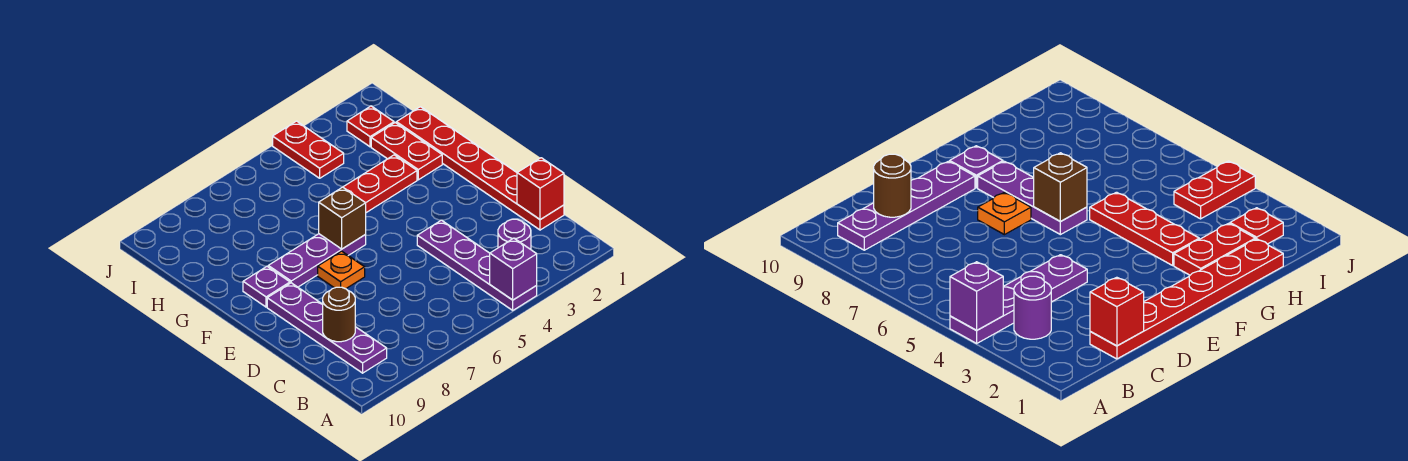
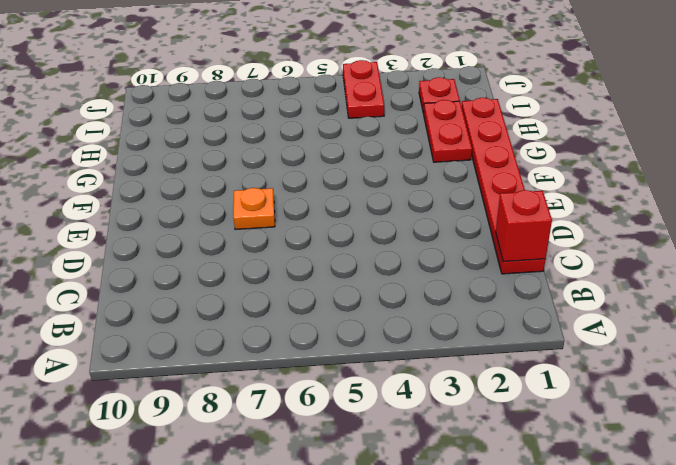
none -> purple 1x4 plate [417,220,537,310]
none -> purple 1x1 round brick [498,219,531,249]
none -> purple 1x4 plate [267,283,387,373]

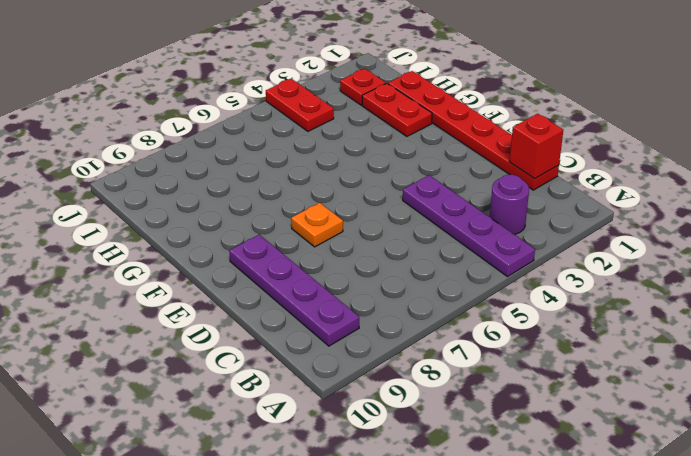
none -> purple 1x3 plate [268,234,366,287]
none -> purple 1x1 plate [243,267,290,307]
none -> red 1x3 plate [343,155,417,213]

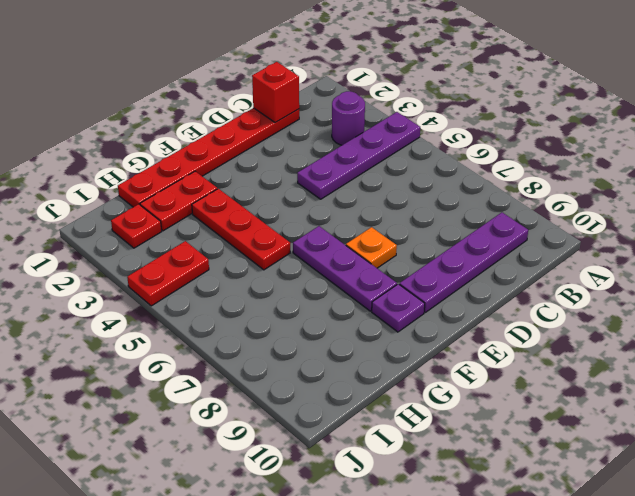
none -> purple 1x1 brick [490,238,537,300]
none -> brown 1x1 round brick [323,287,355,342]
none -> brown 1x1 brick [319,187,366,249]

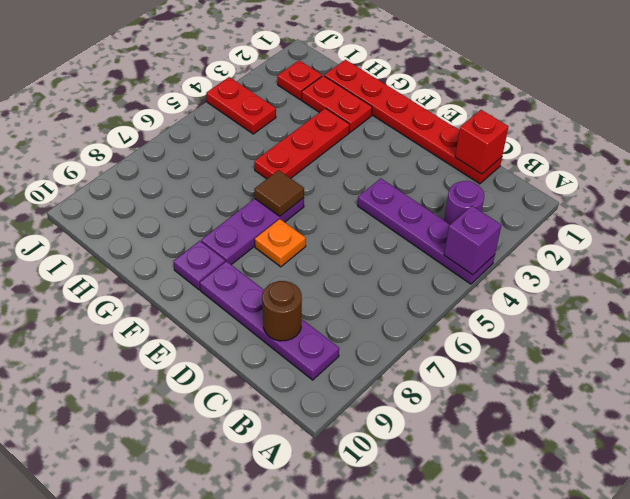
brown 1x1 tile [254,170,304,216] -> brown 1x1 brick [319,187,366,249]

